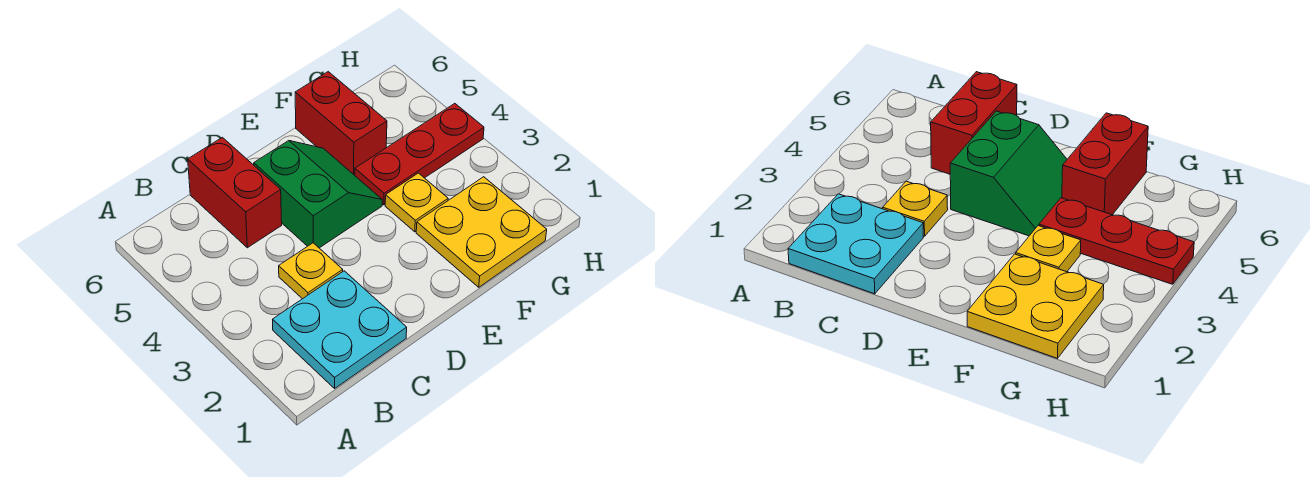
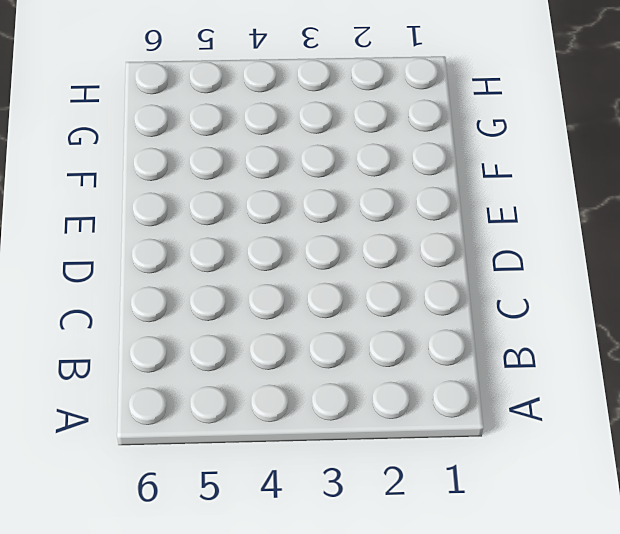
none -> cyan 2x2 plate [273,271,407,388]
none -> yellow 1x1 plate [279,243,343,299]

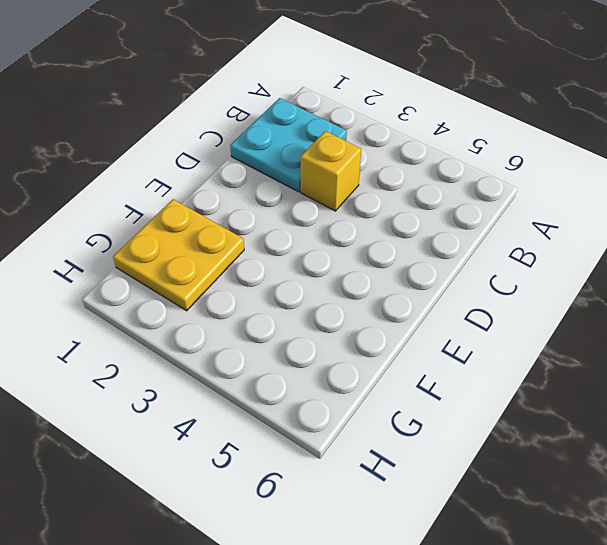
yellow 1x1 brick [301,131,361,211] -> yellow 1x1 plate [279,243,343,299]
none -> red 1x2 brick [188,137,282,248]
none -> green 2x2 slope [254,141,382,248]

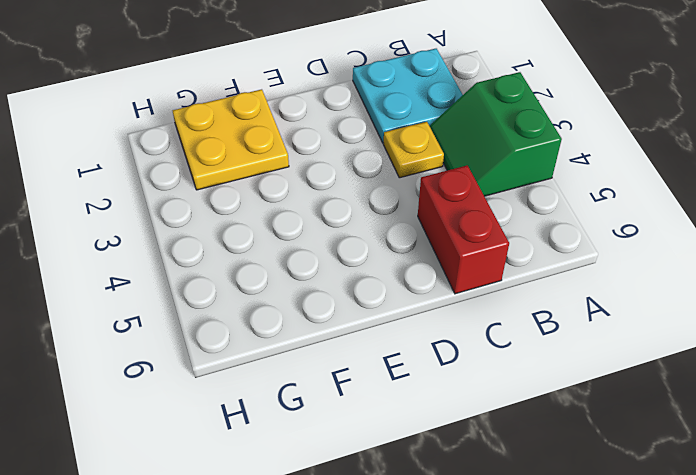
green 2x2 slope [430,72,562,196] -> green 2x2 slope moved to [254,141,382,248]
none -> yellow 1x1 plate [385,173,448,232]
none -> red 1x3 plate [355,103,484,205]

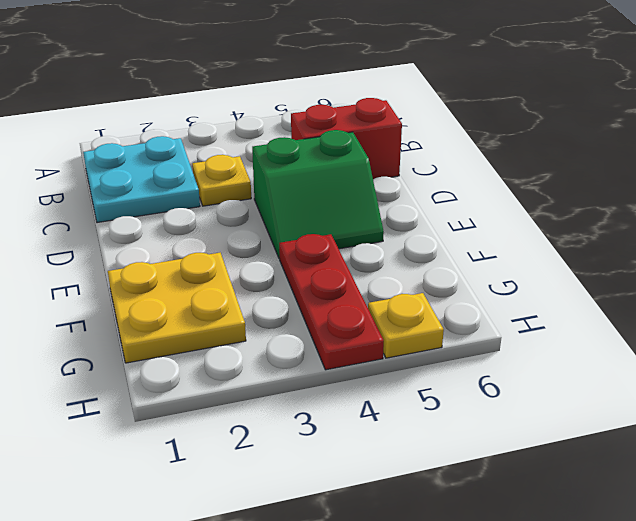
yellow 1x1 plate [368,293,444,358] -> yellow 1x1 plate moved to [385,173,448,232]
none -> red 1x2 brick [295,72,387,175]

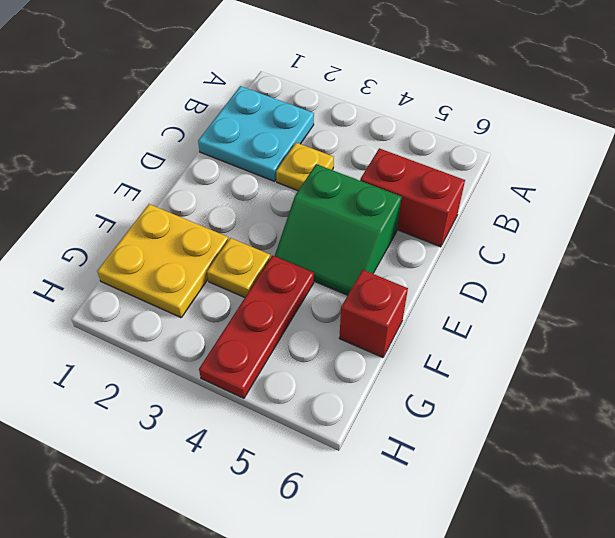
red 1x1 brick [339,270,408,358] -> red 1x2 brick [295,72,387,175]

